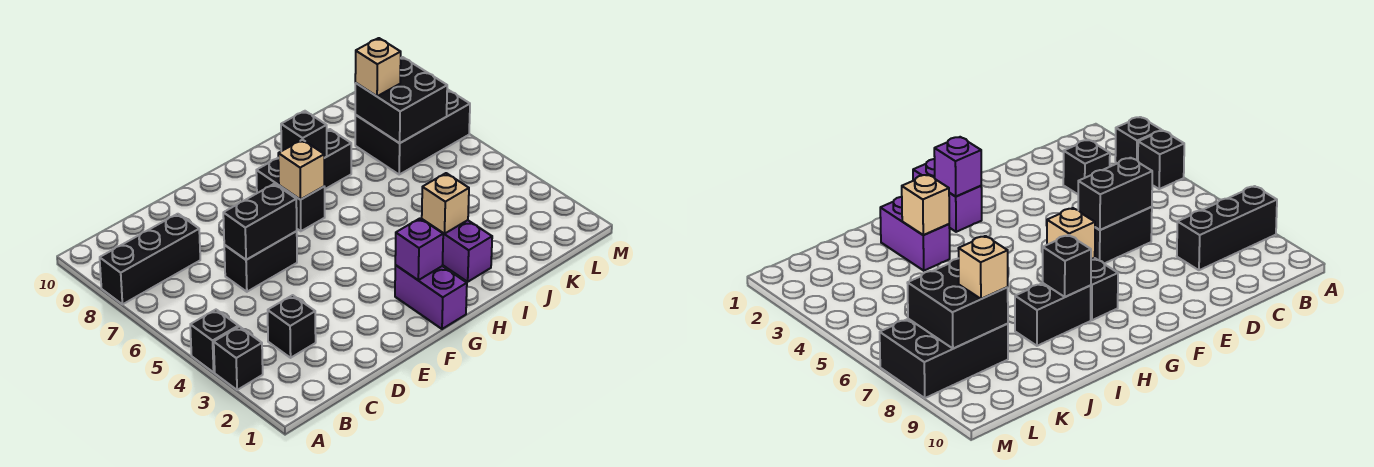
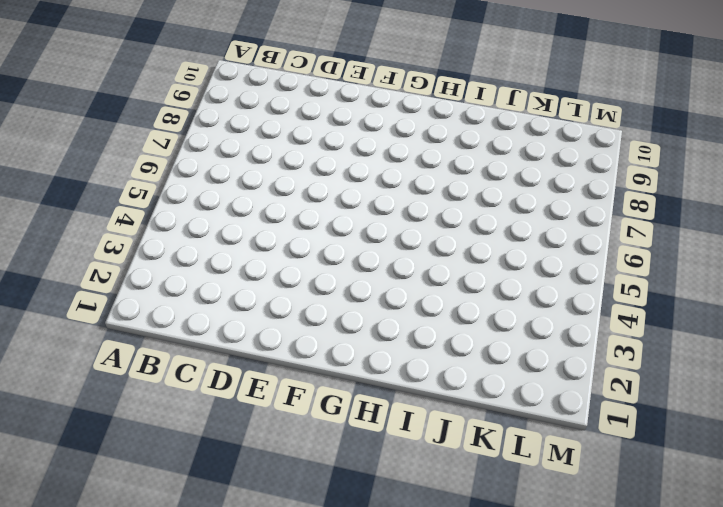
none -> black 1x1 brick [214,327,263,390]
none -> black 1x1 brick [190,310,238,372]
none -> black 1x3 brick [100,214,200,304]

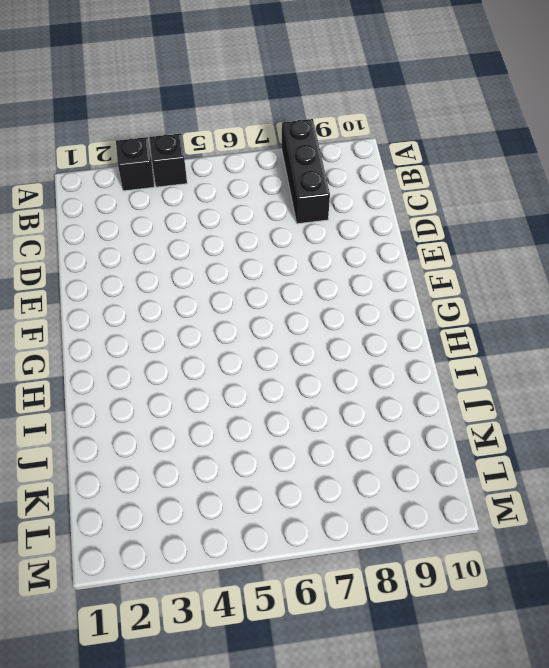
none -> black 1x1 brick [268,295,316,358]
none -> black 1x2 brick [224,231,297,292]
none -> purple 1x2 brick [395,265,467,329]

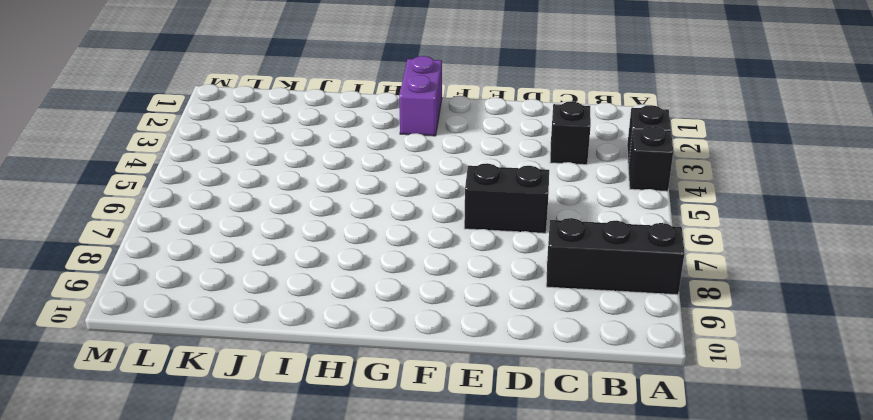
none -> black 1x2 brick [256,158,325,231]
none -> black 1x2 brick [324,129,351,189]
none -> purple 1x2 brick [422,219,492,282]

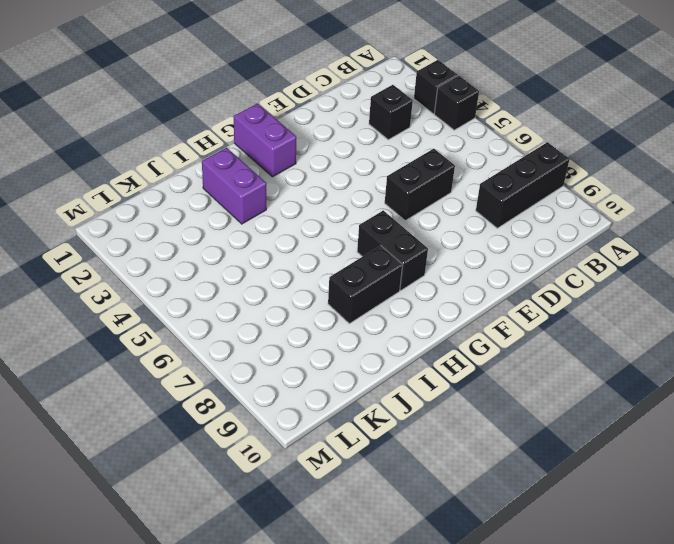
none -> black 2x3 brick [355,89,470,174]
none -> black 1x2 brick [223,184,297,260]
none -> purple 1x1 brick [395,218,443,280]

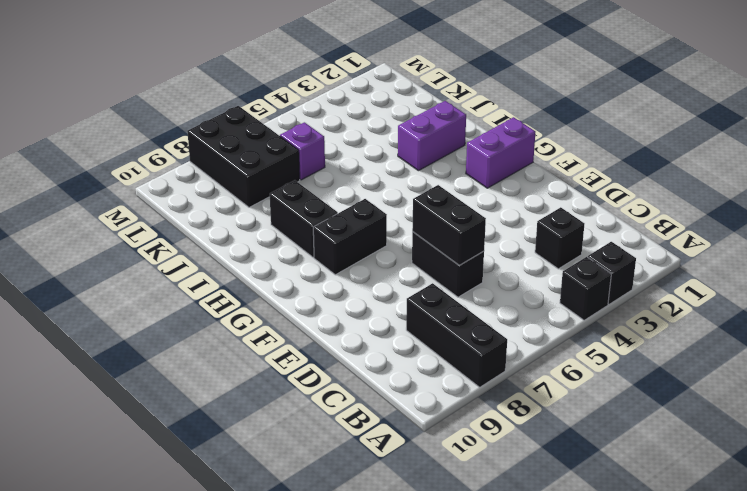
purple 1x1 brick [280,122,325,180] -> purple 1x1 brick moved to [395,218,443,280]
none -> tan 1x1 brick [278,140,325,200]
none -> black 1x1 brick [281,111,327,158]
none -> tan 1x1 brick [422,173,469,234]

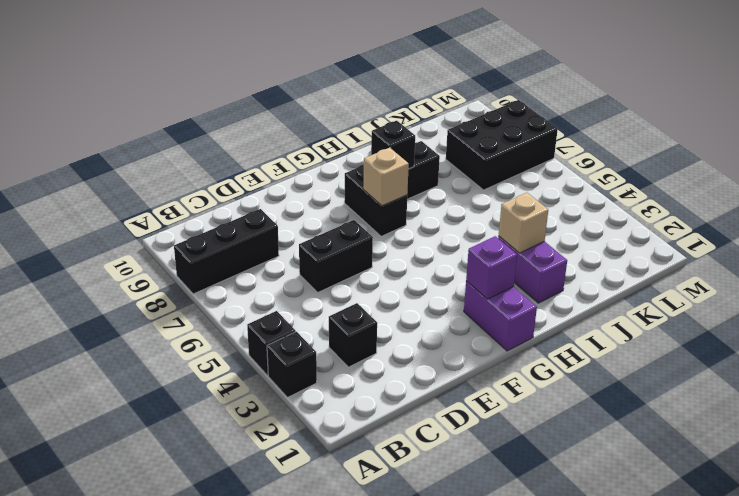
none -> black 1x2 brick [223,184,297,260]
none -> black 2x2 brick [355,57,447,143]
none -> tan 1x1 brick [355,38,401,96]

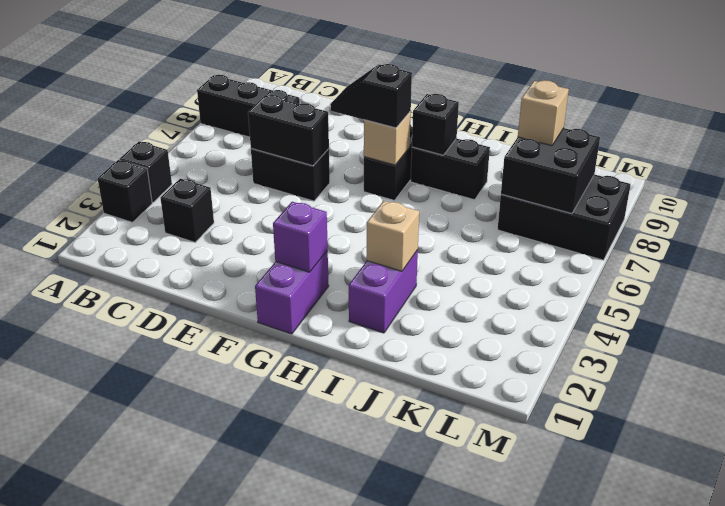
black 1x2 slope [330,64,412,128] -> none

